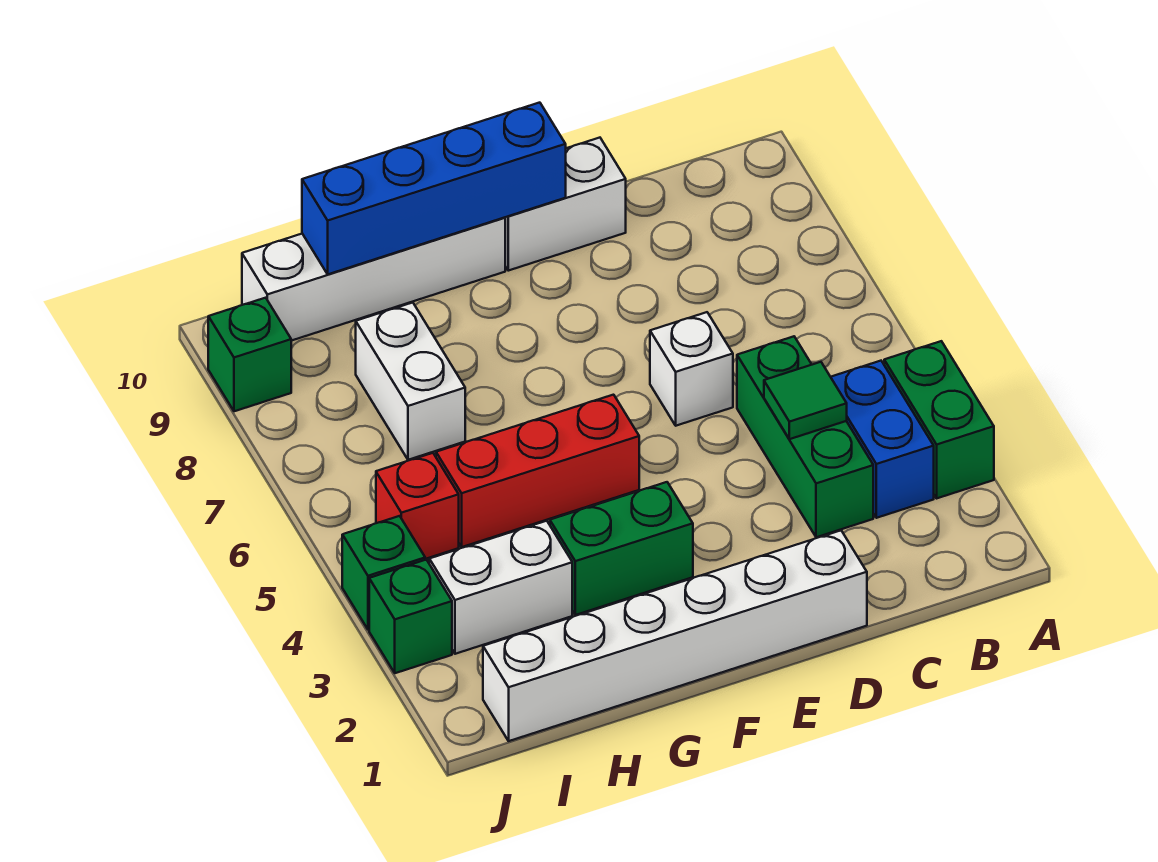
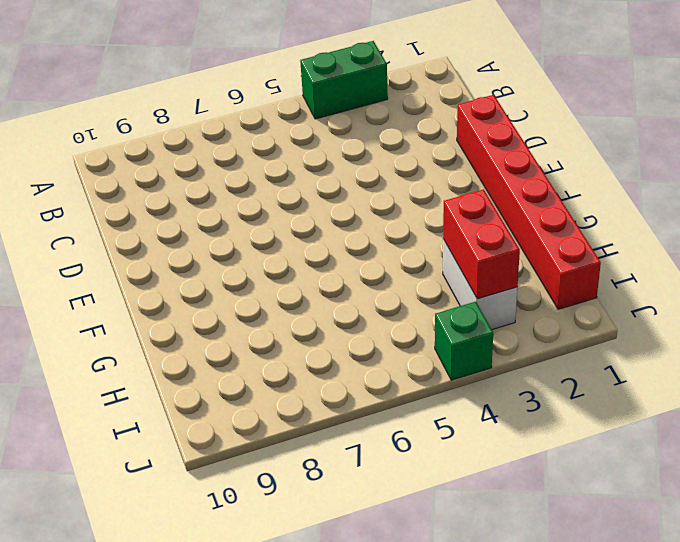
red 1x6 brick [457,95,601,309] -> white 1x6 brick [483,531,867,741]
red 1x2 brick [443,189,520,299] -> none
none -> blue 1x2 brick [831,361,934,518]
none -> green 1x3 brick [737,336,873,537]
none -> white 1x1 brick [650,312,733,426]

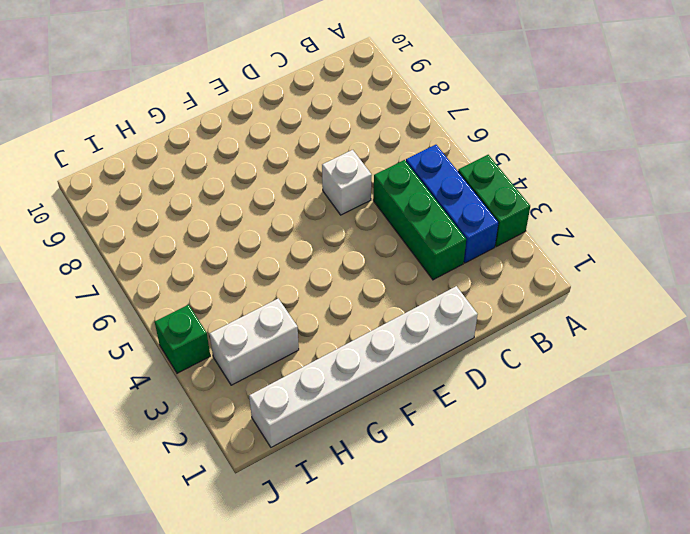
blue 1x3 brick [406,145,499,263] -> blue 1x2 brick [831,361,934,518]
none -> white 1x2 brick [505,138,626,271]
none -> green 1x2 brick [550,482,693,615]
none -> red 1x3 brick [436,395,639,547]

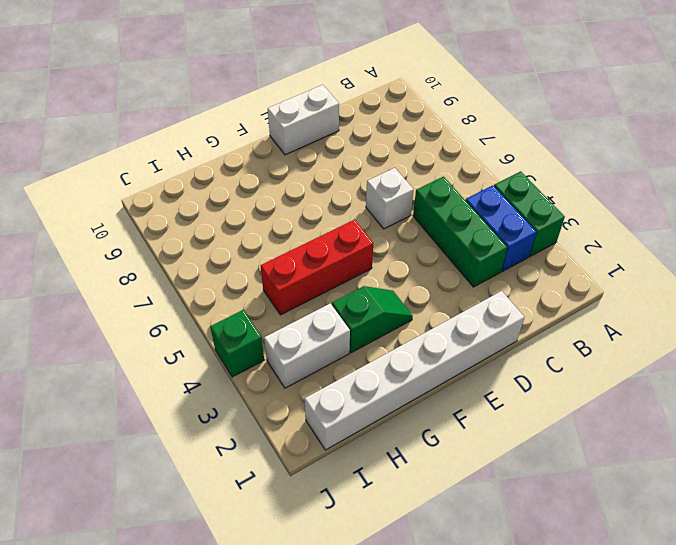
green 1x2 slope [332,286,413,353] -> green 1x2 brick [550,482,693,615]
none -> white 1x4 brick [242,217,505,341]
none -> white 1x2 brick [356,303,465,460]
none -> red 1x1 brick [376,453,459,559]

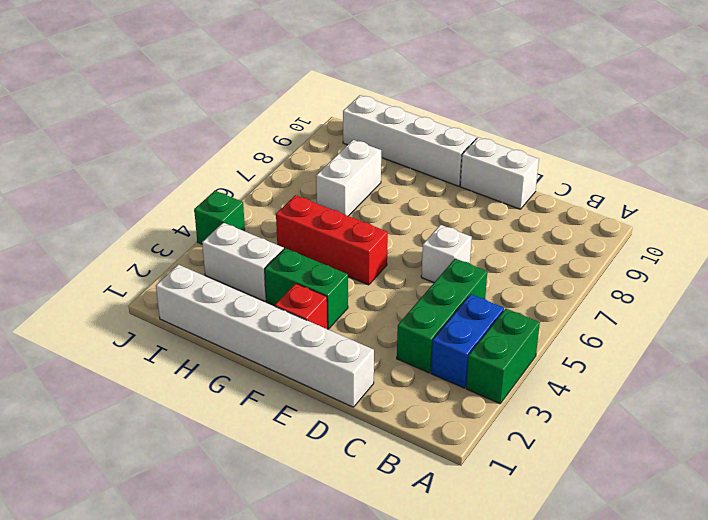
red 1x1 brick [275,284,328,329] -> red 1x1 brick moved to [376,453,459,559]
none -> green 1x1 brick [369,560,452,673]
none -> green 1x1 brick [208,298,291,411]
none -> green 1x1 tile [764,362,847,439]

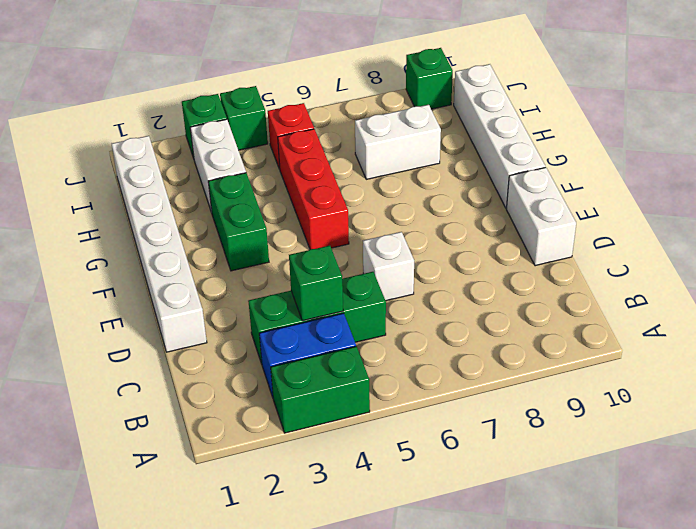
green 1x1 brick [289,246,343,321] -> green 1x1 tile [764,362,847,439]
none -> blue 1x4 brick [302,103,566,274]

